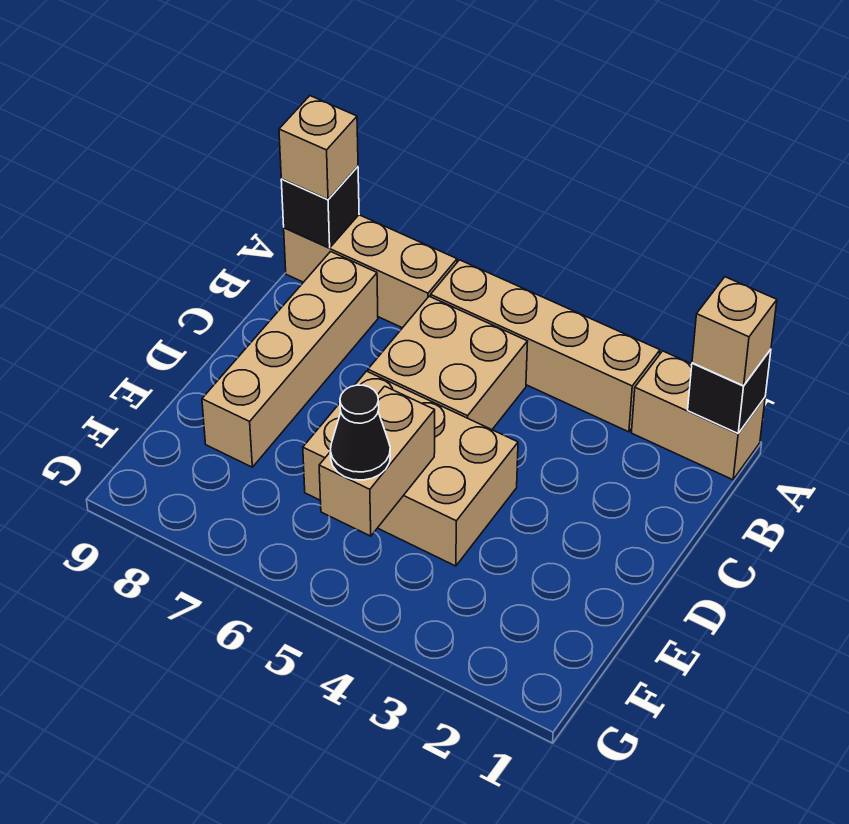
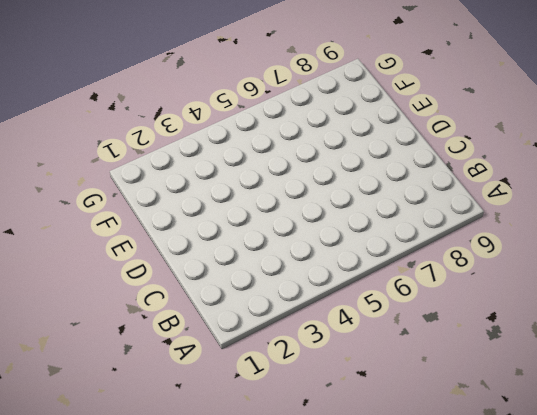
none -> tan 1x2 brick [632,351,765,480]
none -> tan 1x4 brick [431,260,660,432]
none -> tan 1x3 brick [284,215,457,328]

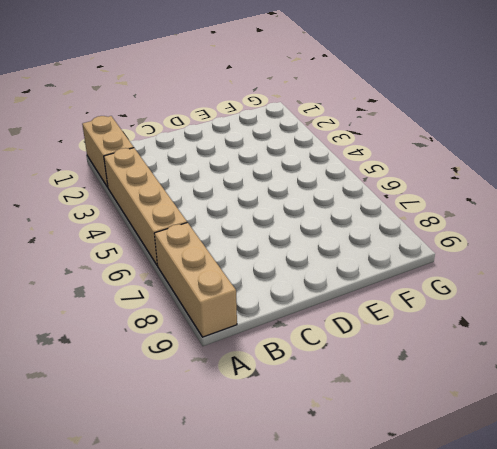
none -> tan 2x2 brick [368,296,528,430]
none -> tan 1x4 brick [202,252,378,467]
none -> tan 2x3 brick [303,371,518,566]

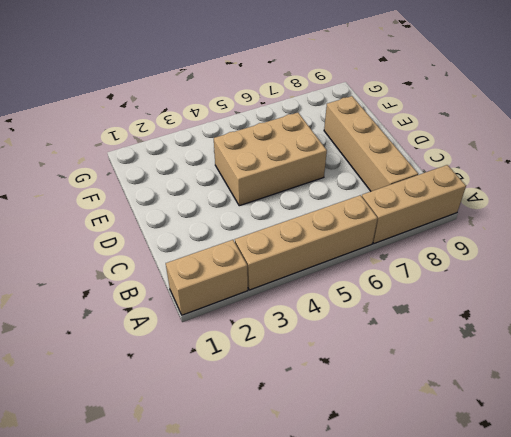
none -> tan 2x2 brick [368,296,528,430]
none -> black 1x1 brick [688,349,771,433]
none -> black 1x1 brick [281,166,359,248]

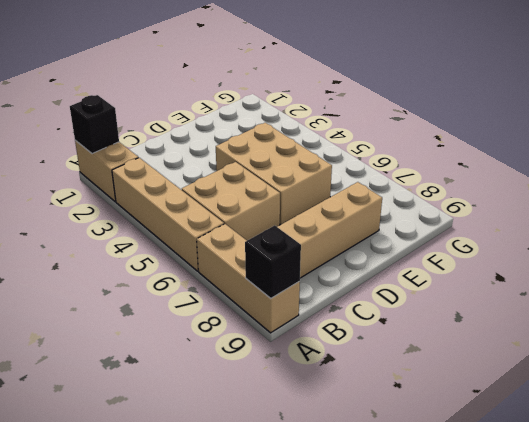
none -> tan 1x2 brick [319,386,435,536]
none -> tan 1x1 brick [692,277,777,386]
none -> tan 1x1 brick [279,96,358,199]

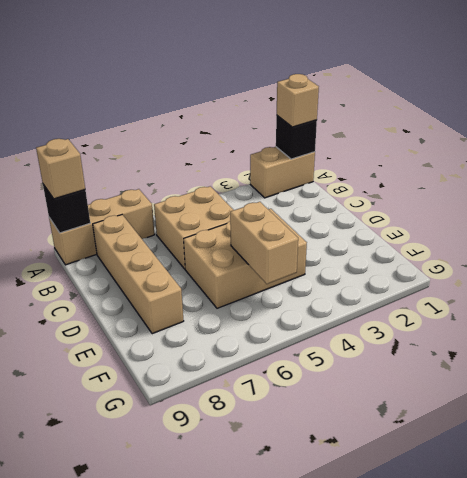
none -> tan 1x4 brick [431,260,660,432]
none -> black 1x1 cone [330,385,390,480]

